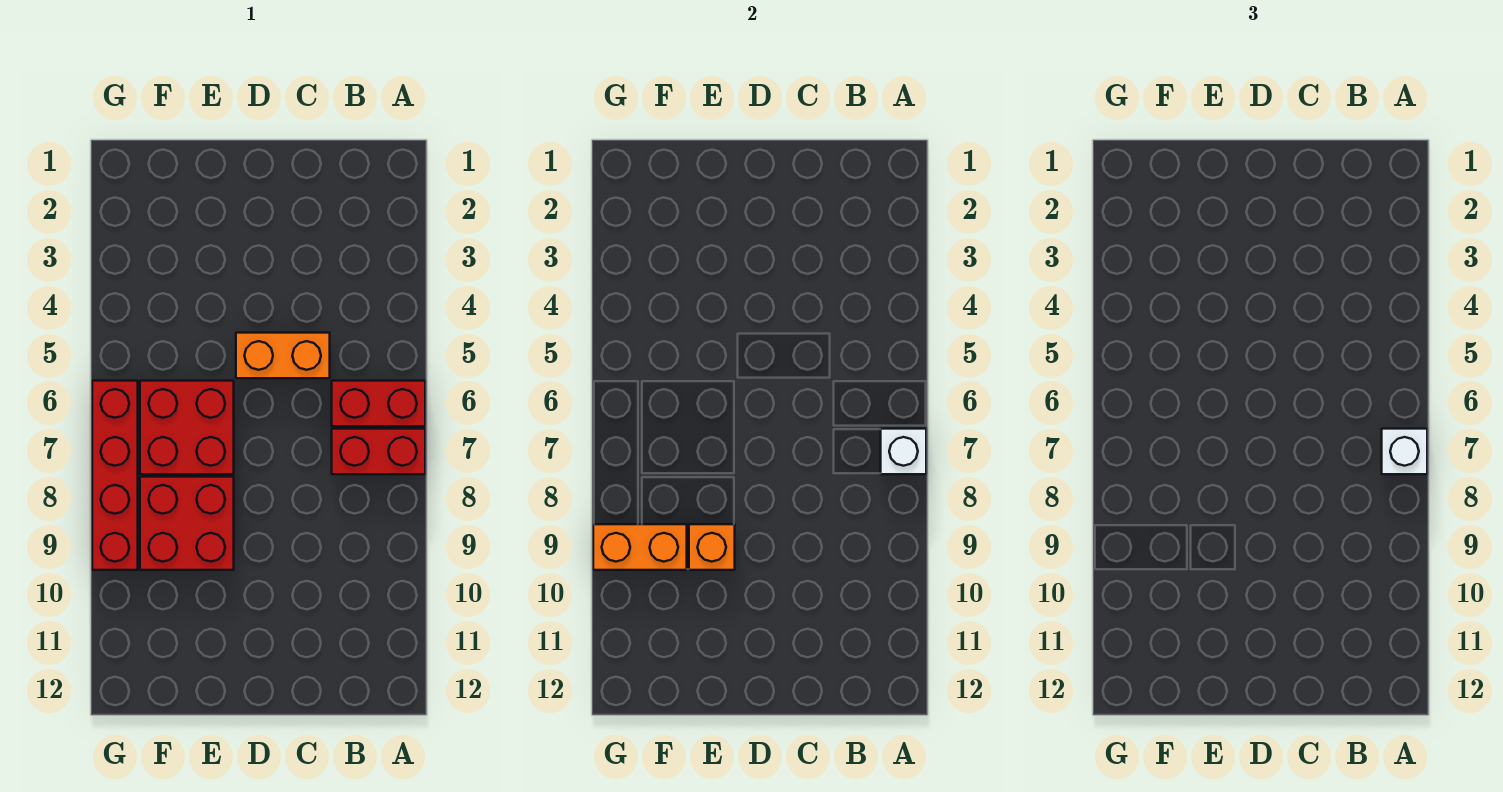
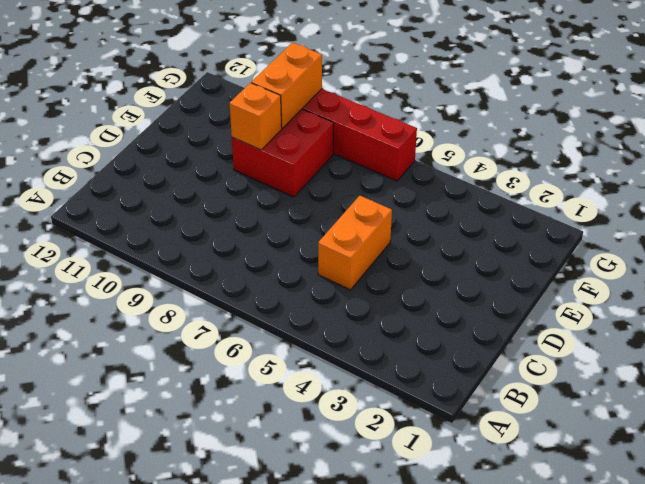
none -> red 1x2 brick [332,381,425,426]
none -> red 1x2 brick [332,429,425,474]

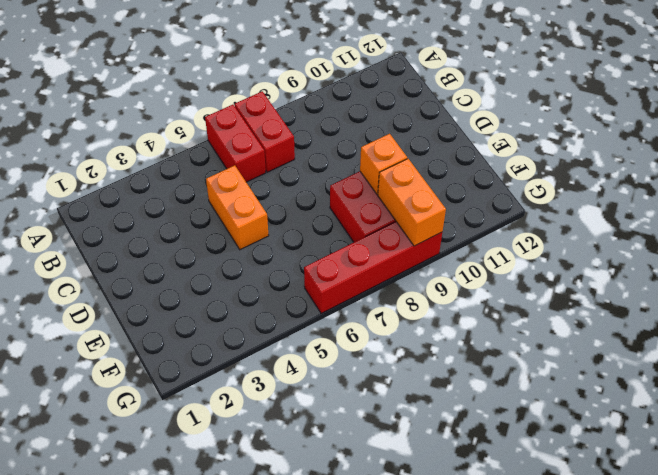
none -> red 2x2 brick [140,381,234,474]
none -> white 1x1 brick [881,429,926,474]

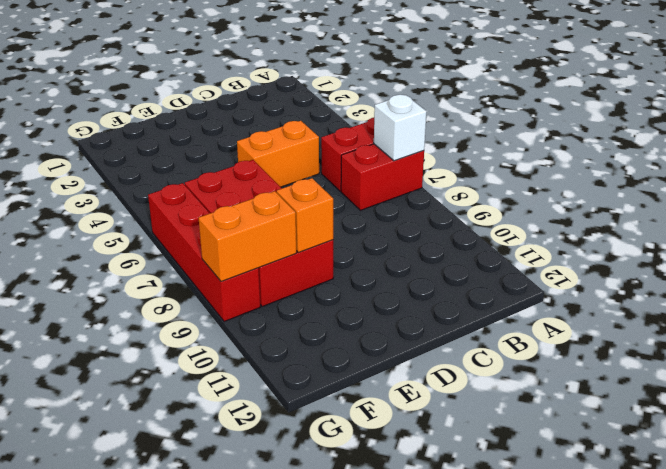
none -> white 1x1 brick [1382,429,1427,474]

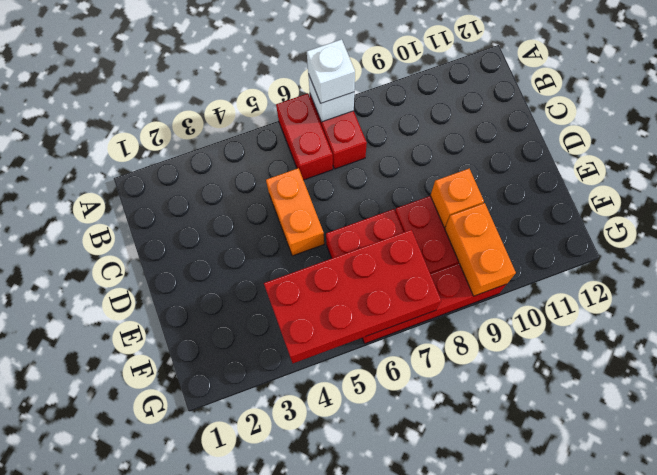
red 2x4 brick [264,230,441,363] -> none

